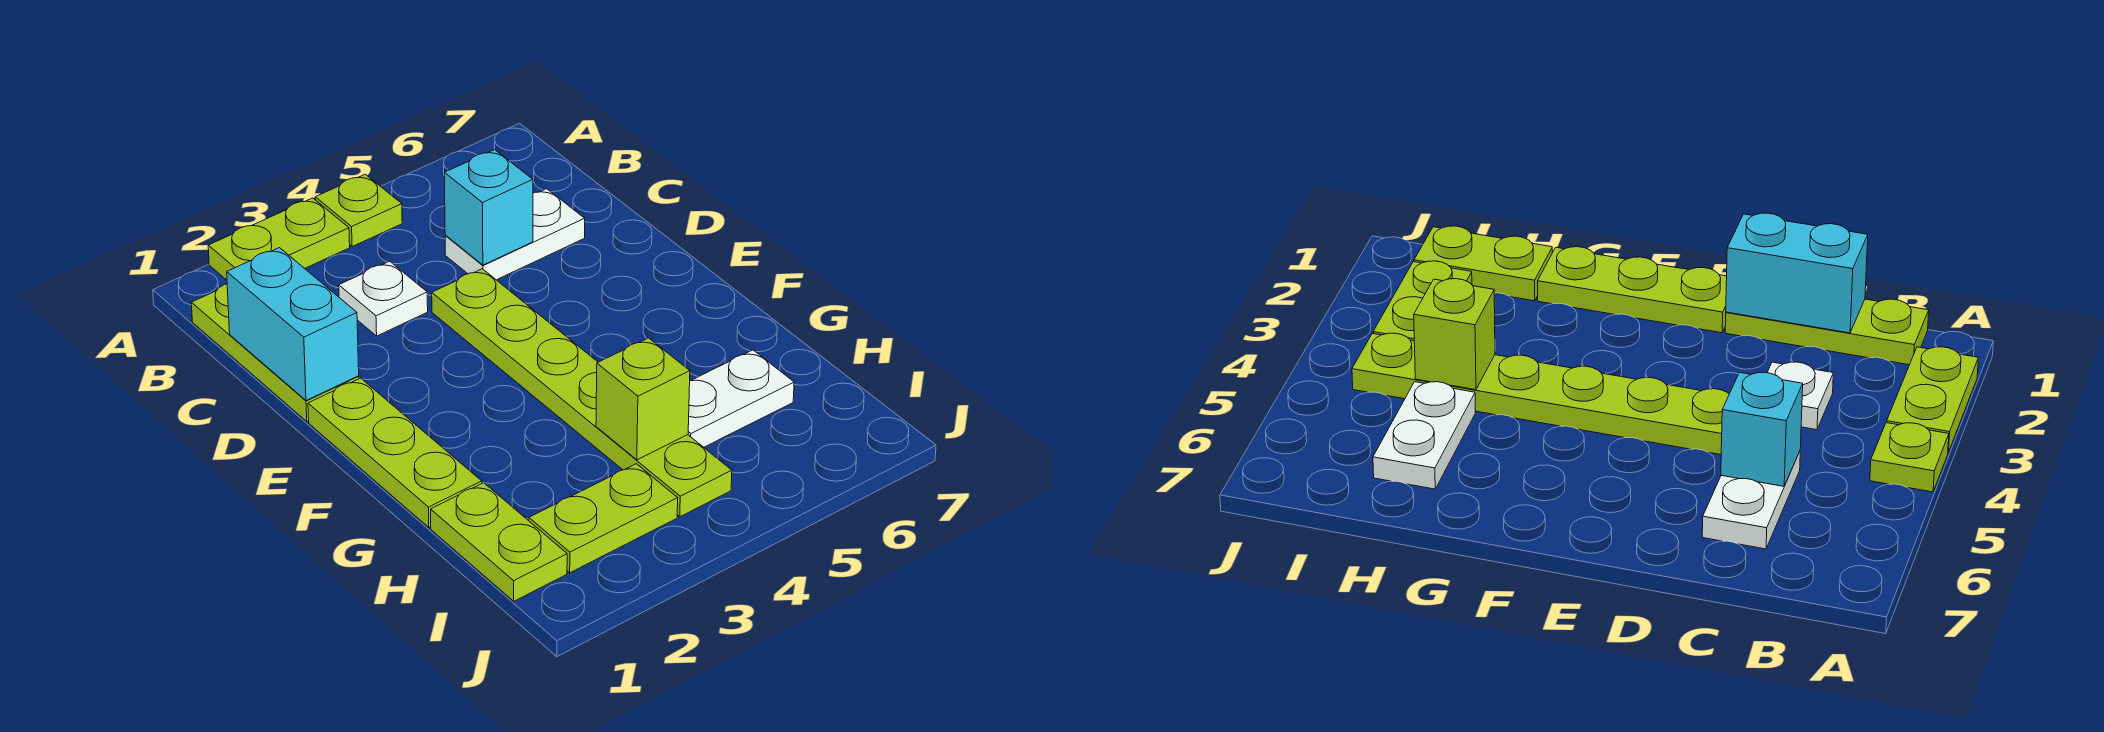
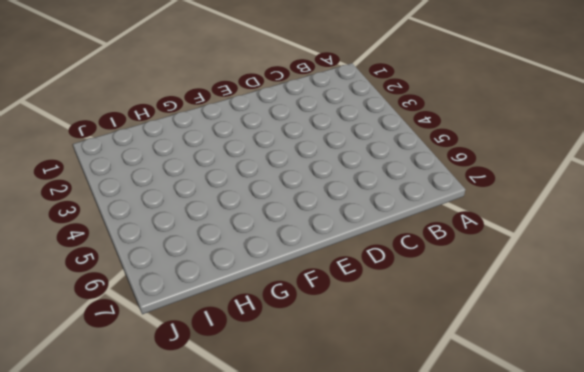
none -> lime 1x2 plate [208,198,350,280]
none -> lime 1x1 plate [315,174,402,246]
none -> lime 1x3 plate [191,284,359,421]

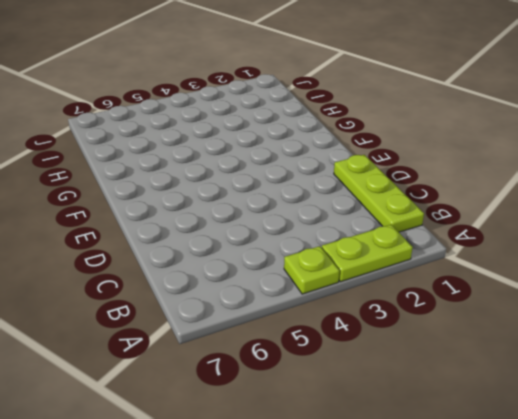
none -> white 1x1 plate [339,261,428,336]
none -> white 1x2 plate [445,189,585,280]
none -> lime 1x6 plate [432,269,732,517]

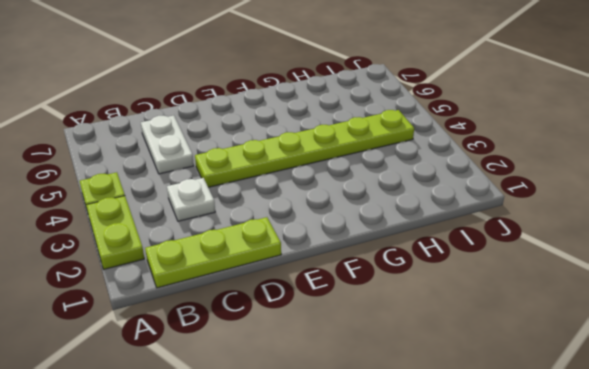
none -> lime 1x3 plate [308,378,482,527]
none -> lime 1x2 plate [431,483,567,601]
none -> white 1x2 plate [688,350,794,447]

